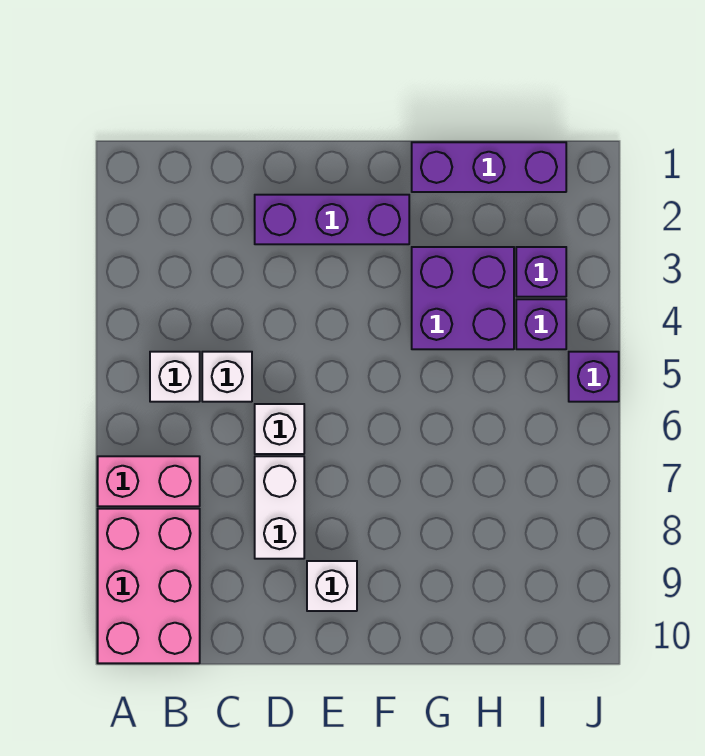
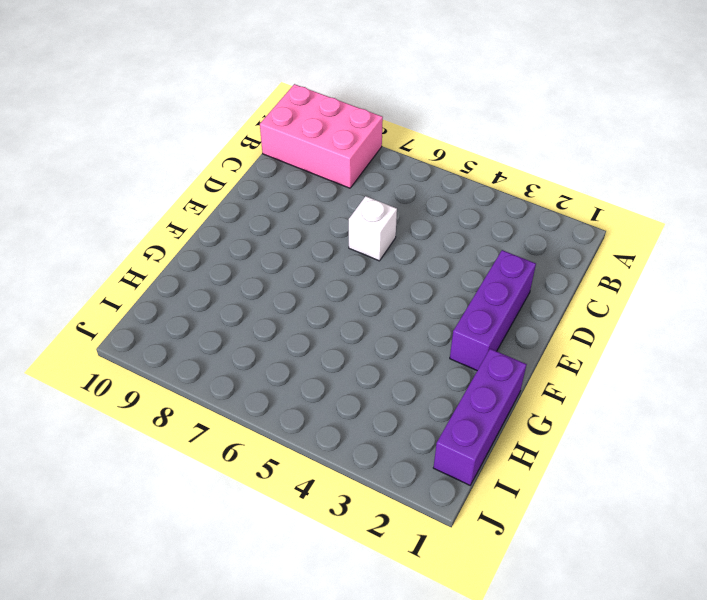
none -> pink 1x2 brick [98,456,200,506]
none -> white 1x1 brick [150,352,200,402]
none -> white 1x1 brick [202,352,252,402]

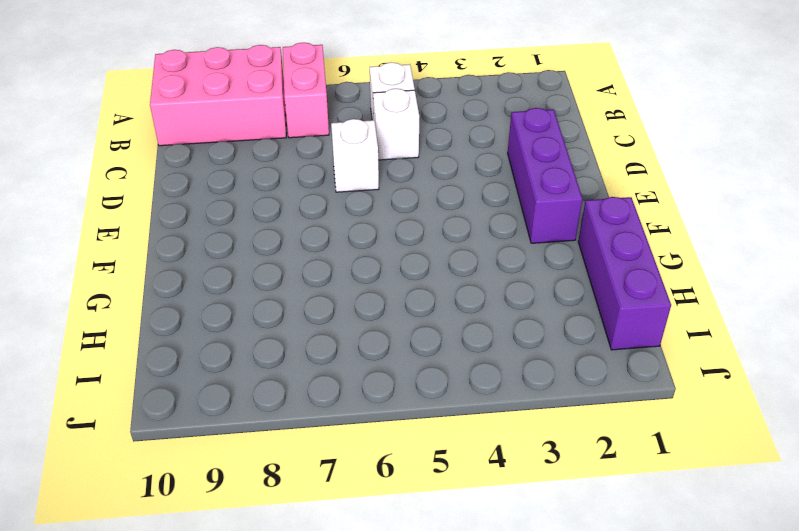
none -> white 1x2 brick [255,456,304,559]
none -> white 1x1 brick [307,561,357,611]
none -> purple 2x2 brick [412,247,514,349]

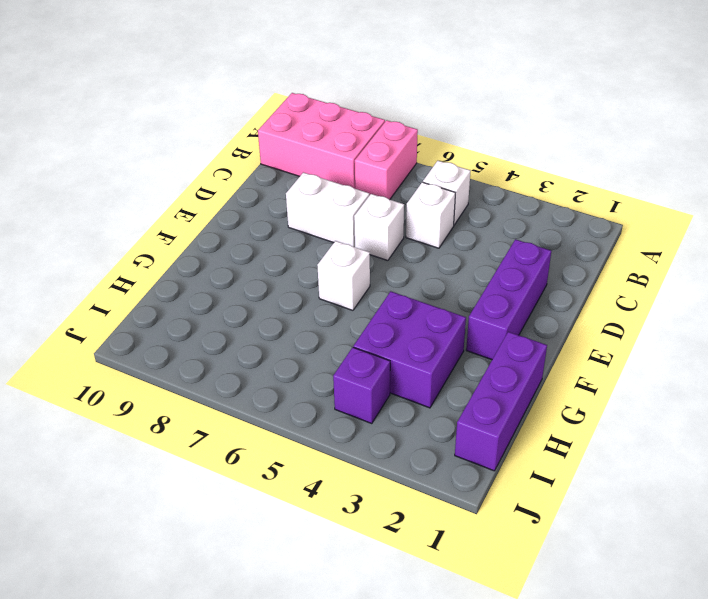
white 1x1 brick [317,241,370,310] -> white 1x1 brick moved to [307,561,357,611]
none -> purple 1x1 brick [516,247,566,297]
none -> purple 1x1 brick [569,352,619,402]

